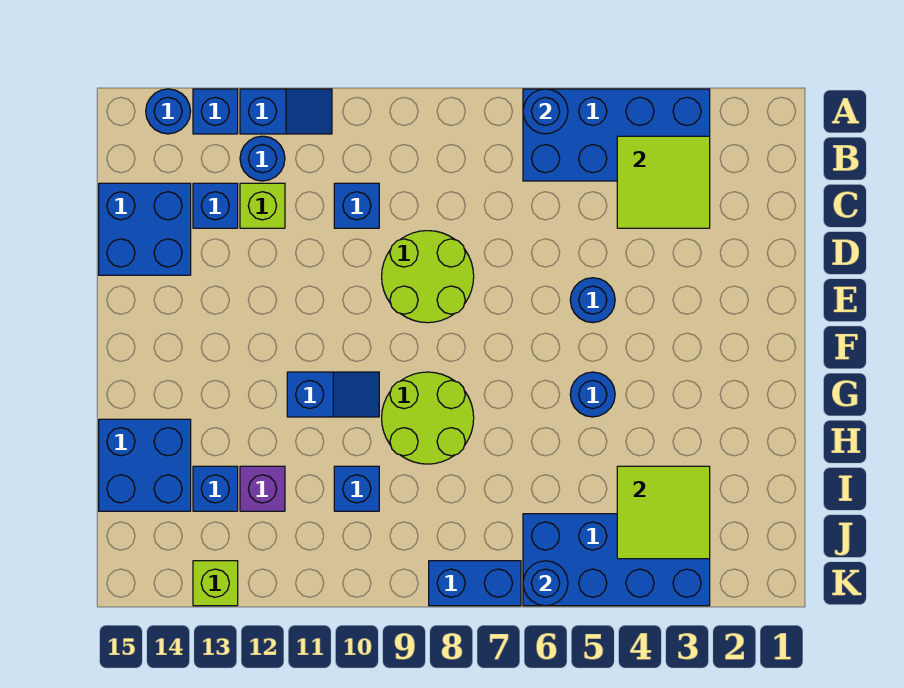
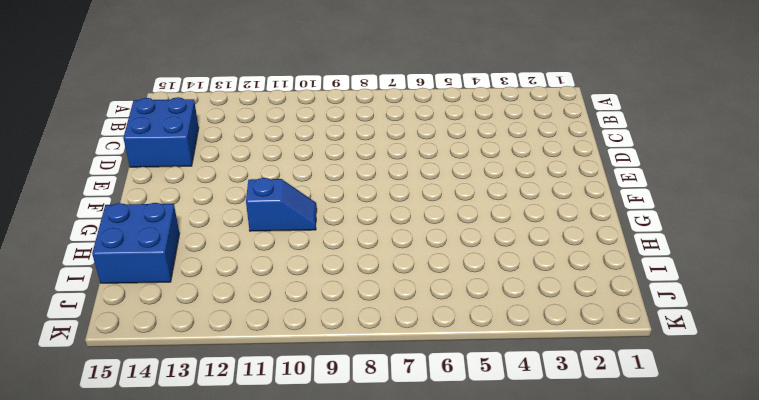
none -> blue 2x4 brick [523,89,710,181]
none -> blue 1x2 slope [240,89,332,134]
none -> blue 1x1 brick [193,89,238,134]

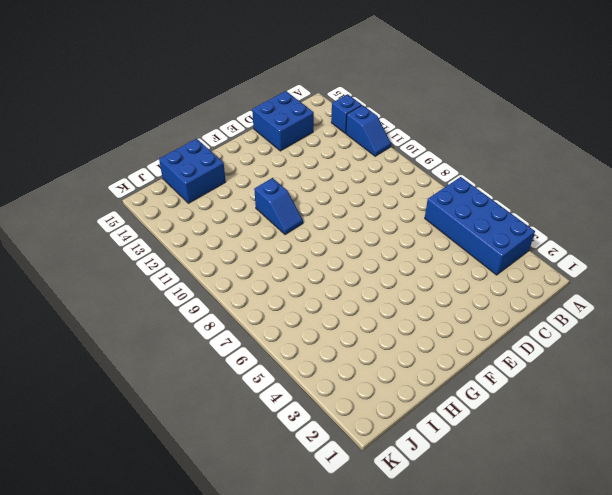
none -> blue 1x1 round brick [146,89,191,134]
none -> blue 1x1 round brick [240,136,285,181]
none -> blue 1x1 brick [334,183,379,228]

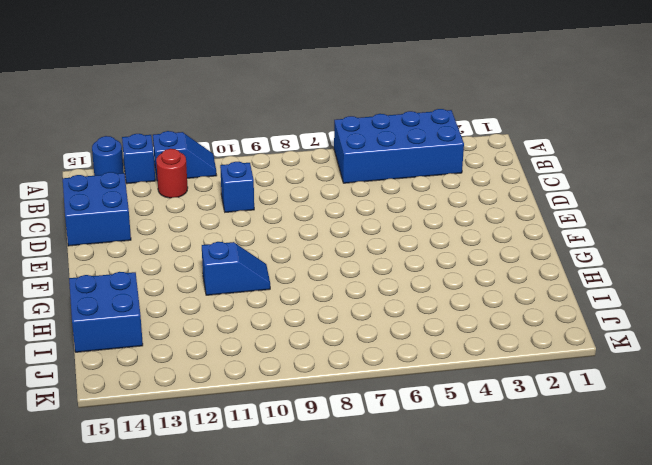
red 1x1 round brick [156,149,188,198] -> blue 1x1 round brick [240,136,285,181]
none -> lime 1x1 brick [240,183,285,228]
none -> blue 1x1 brick [193,183,238,228]
none -> lime 2x2 round brick [382,231,474,323]

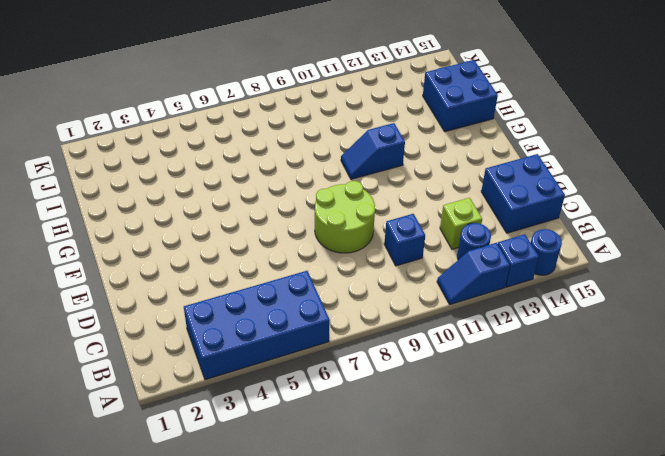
none -> blue 1x1 brick [193,183,238,228]
none -> blue 1x1 round brick [570,278,615,323]
none -> blue 1x1 round brick [570,372,615,417]

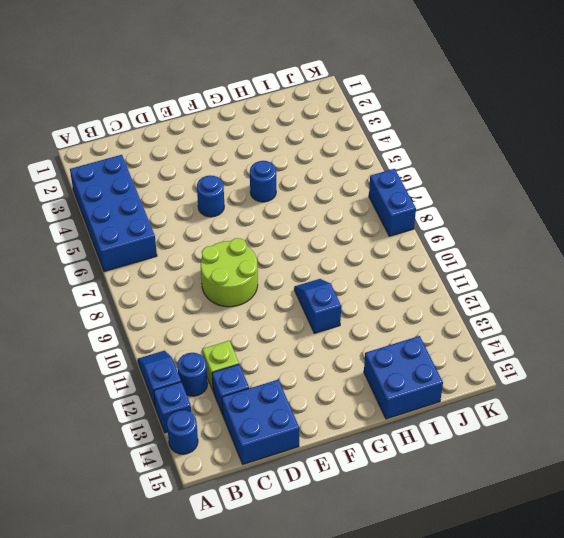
none -> blue 1x1 brick [334,183,379,228]
none -> lime 2x2 round brick [382,372,474,464]
none -> blue 1x1 brick [334,466,379,511]

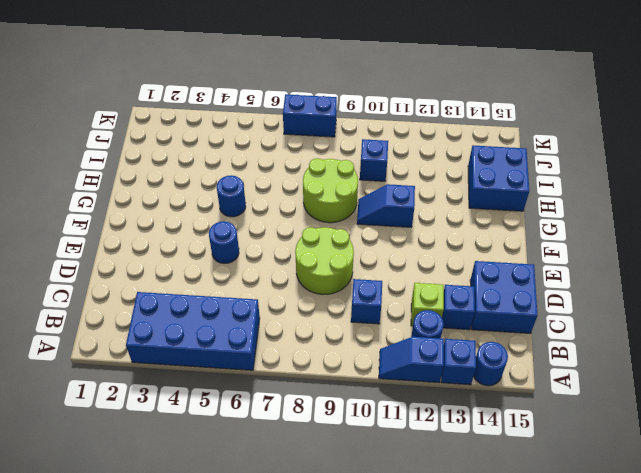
none -> purple 1x1 brick [240,466,285,511]
none -> blue 1x1 brick [193,466,238,511]
none -> blue 2x4 brick [523,514,710,606]

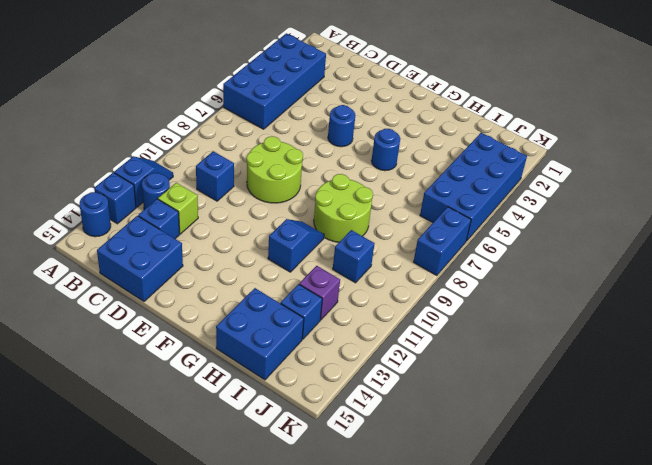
none -> lime 1x1 brick [193,561,238,606]
none -> blue 1x1 round brick [523,89,568,134]
none -> lime 2x2 tile [617,136,710,228]

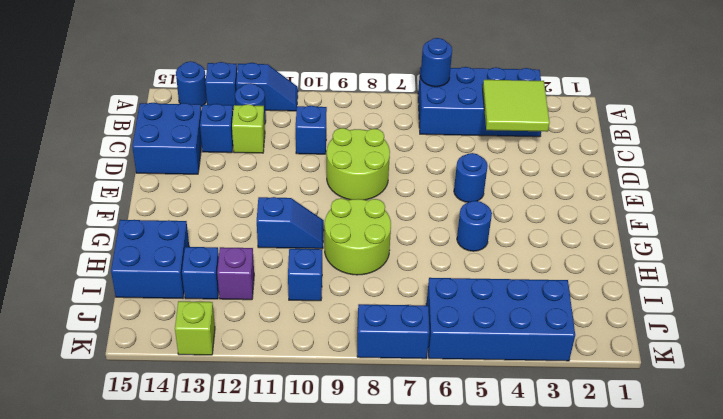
none -> lime 2x2 tile [617,466,710,559]
none -> blue 1x1 round brick [523,561,568,606]

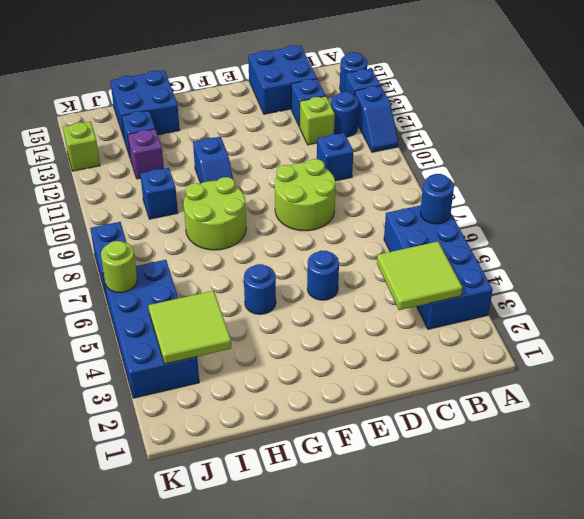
lime 1x1 round brick [101,241,137,293] -> blue 1x1 round brick [523,561,568,606]

